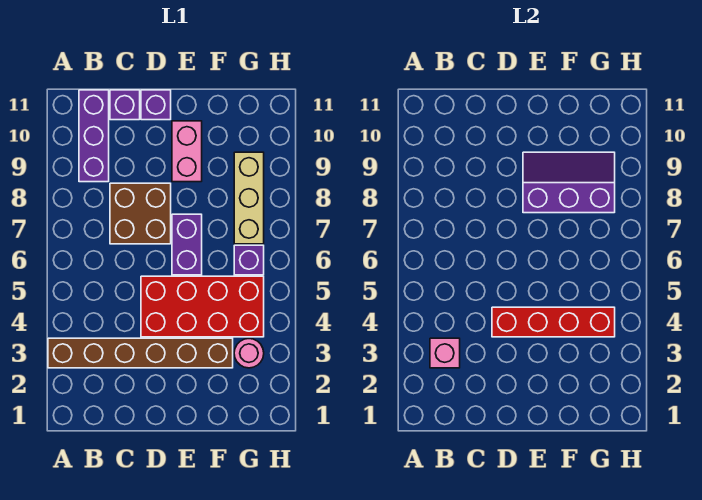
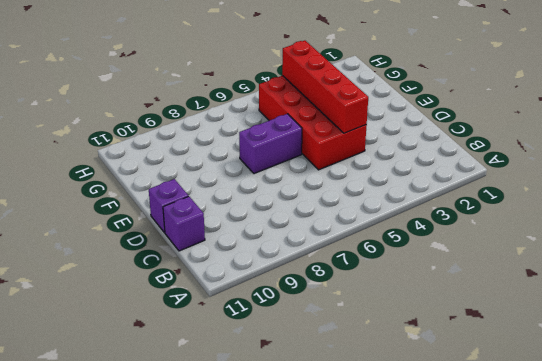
none -> brown 1x6 brick [48,338,233,368]
none -> purple 1x3 brick [79,90,109,182]
none -> brown 2x2 brick [110,183,171,244]

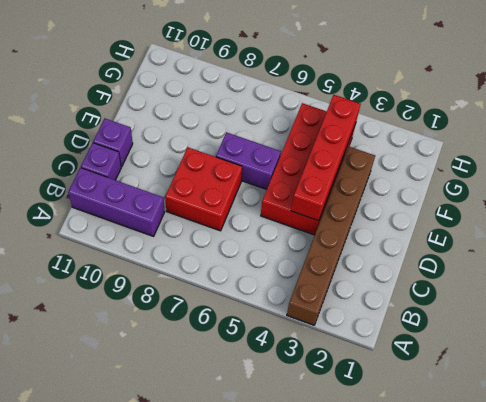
red 2x2 brick [165,147,242,231] -> brown 2x2 brick [110,183,171,244]
none -> pink 1x2 brick [172,121,202,182]
none -> pink 1x1 round brick [234,339,264,368]
none -> purple 1x1 brick [234,245,264,275]

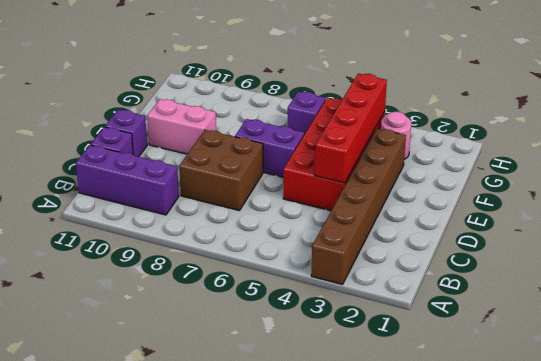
none -> tan 1x3 brick [234,152,264,244]
none -> pink 1x1 brick [430,338,460,368]
none -> purple 2x3 slope [523,152,615,213]

